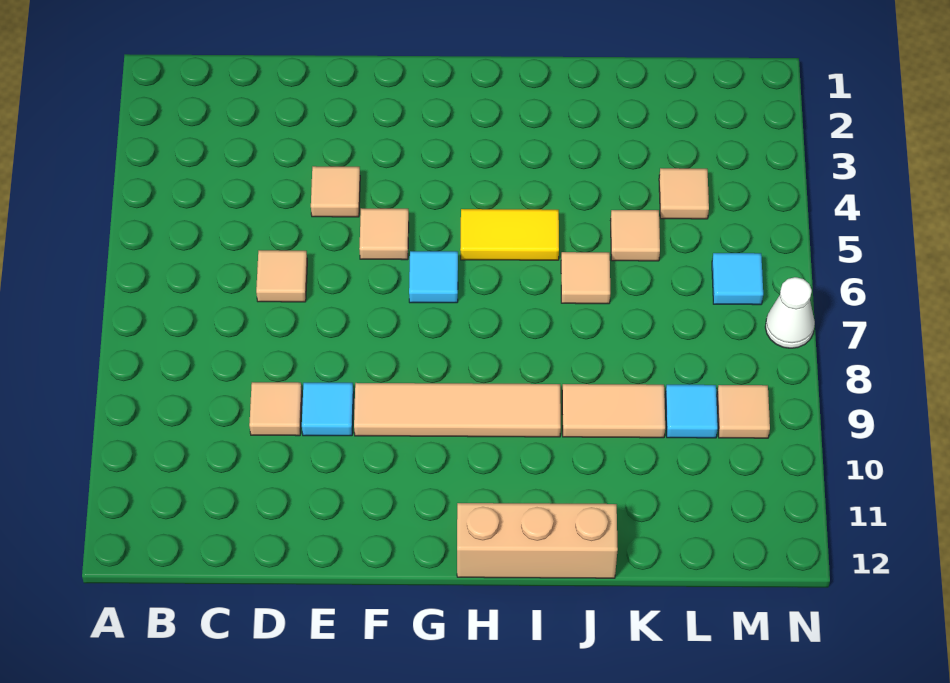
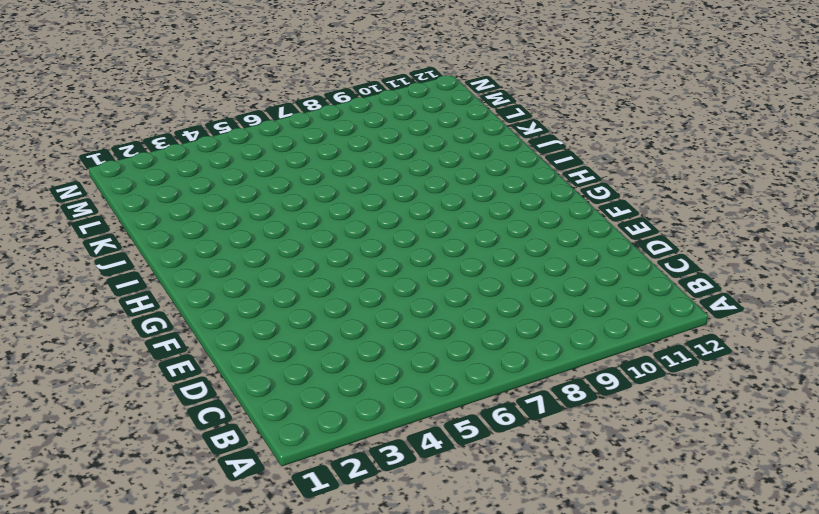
none -> tan 1x1 tile [256,250,307,302]
none -> tan 1x1 tile [249,382,302,436]
none -> tan 1x1 tile [311,166,360,217]

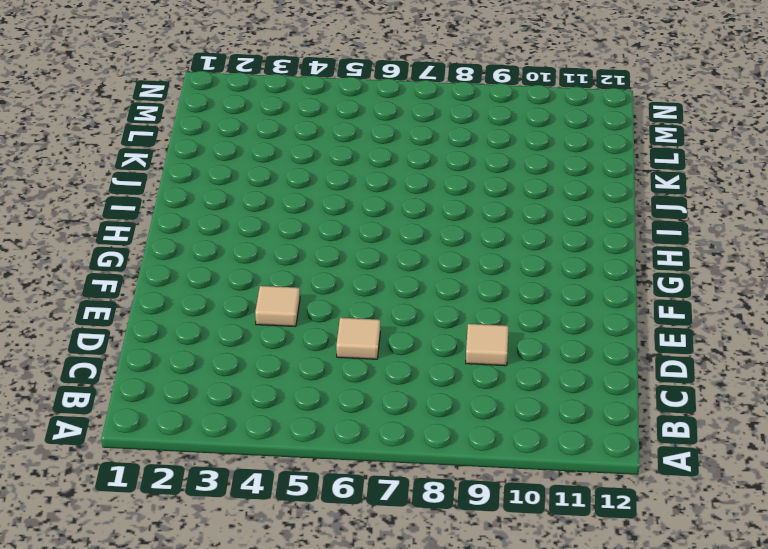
none -> cyan 1x1 tile [302,383,354,436]
none -> tan 1x1 tile [359,208,409,260]
none -> tan 1x4 tile [354,383,561,437]

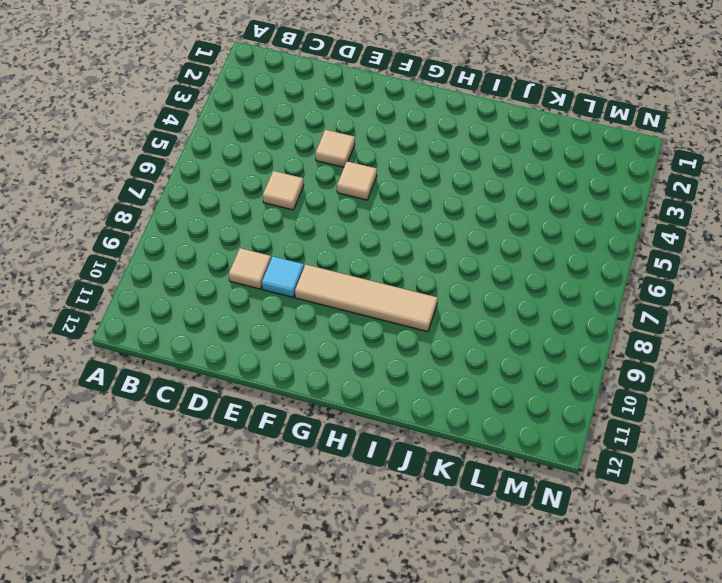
none -> cyan 1x1 tile [409,251,458,303]
none -> yellow 1x2 tile [460,209,559,260]
none -> tan 1x3 brick [457,503,618,578]

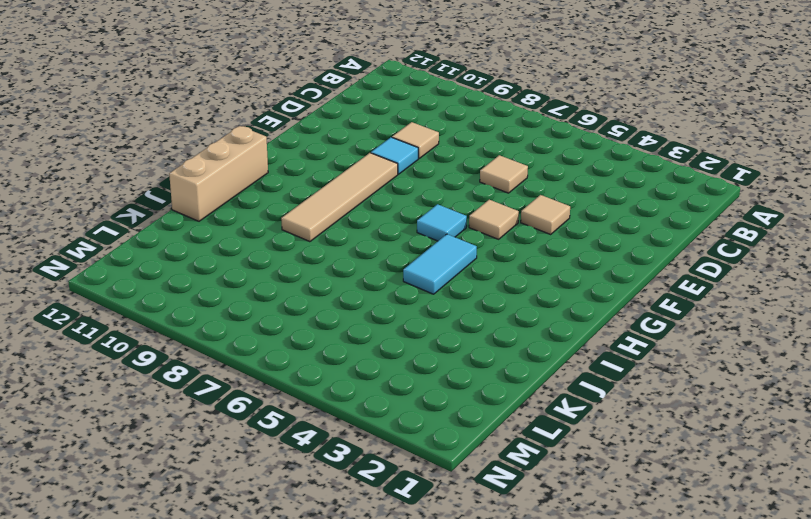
cyan 1x2 tile [403,234,477,294] -> yellow 1x2 tile [460,209,559,260]
none -> tan 1x1 tile [561,252,610,304]
none -> tan 1x2 tile [562,384,665,438]
none -> tan 1x1 tile [611,210,660,261]

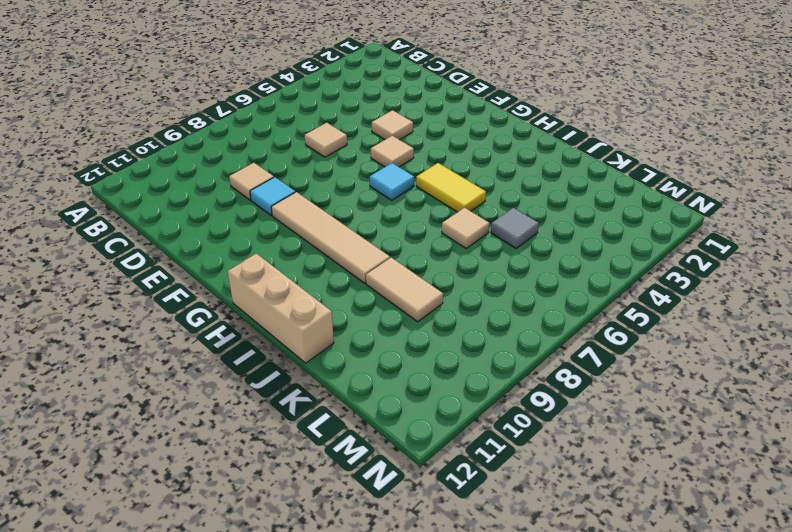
grey 1x1 tile [491,208,539,248] -> tan 1x1 tile [611,210,660,261]
none -> tan 1x1 tile [659,168,709,219]
none -> cyan 1x1 tile [665,385,718,438]
none -> cyan 1x1 tile [712,253,763,305]

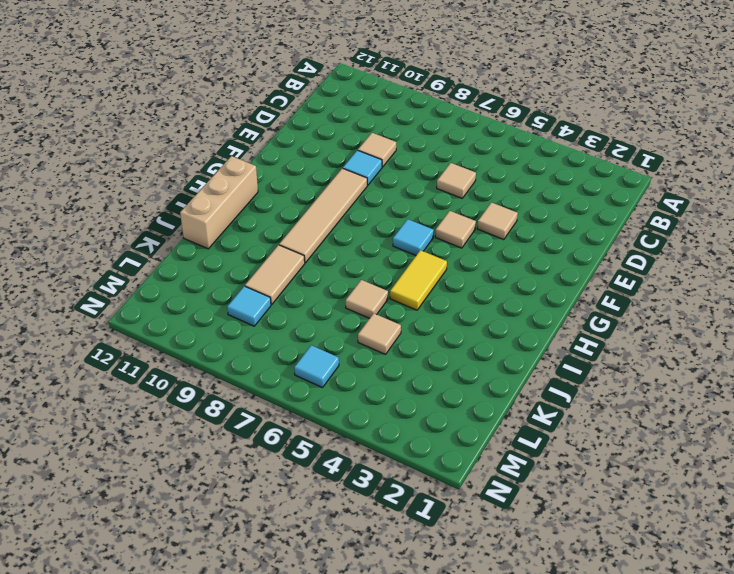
none -> tan 1x1 tile [659,168,709,219]
none -> tan 1x1 tile [717,385,770,438]
none -> white 1x1 cone [765,277,815,348]

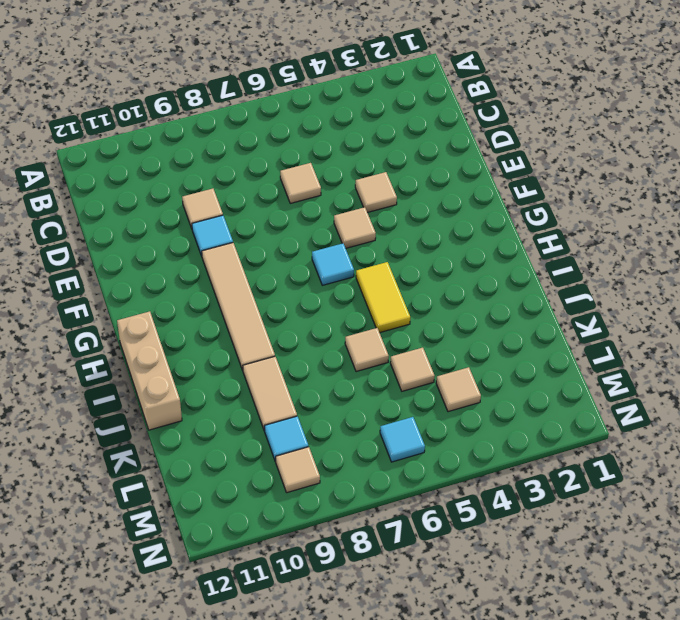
none -> white 1x1 cone [765,277,815,348]

